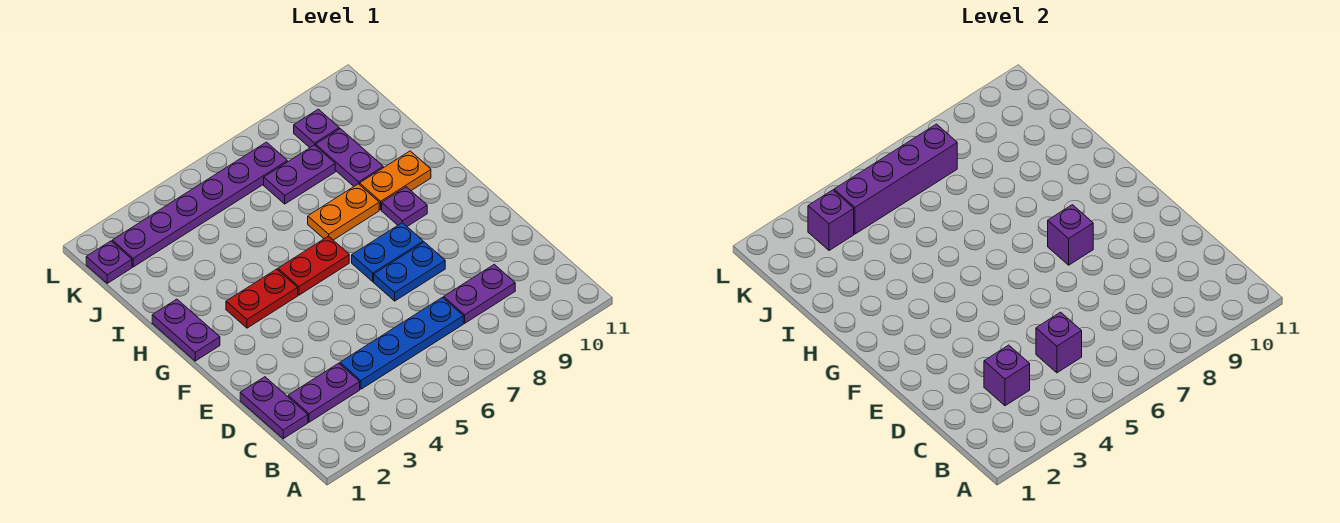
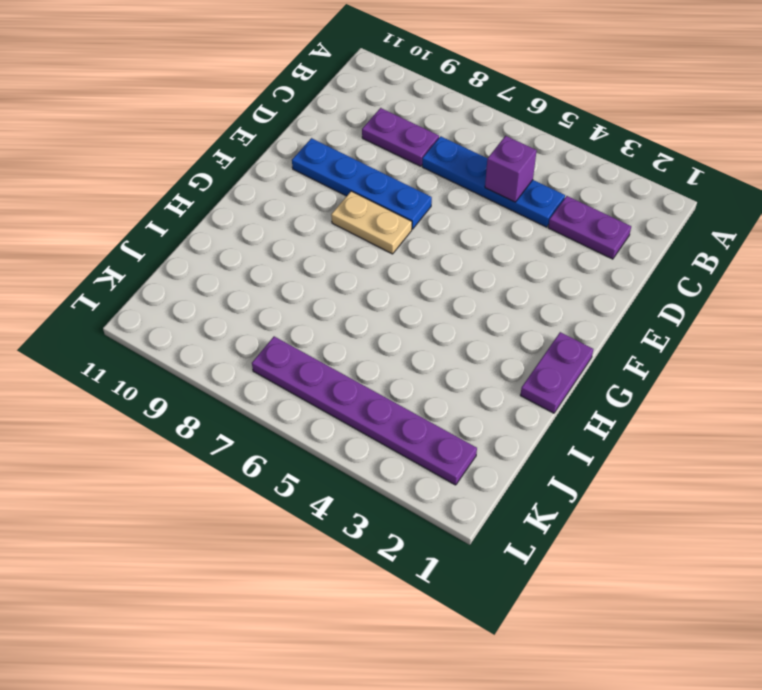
blue 1x4 plate [292,138,432,229] -> blue 1x2 plate [374,242,445,301]
tan 1x2 plate [331,191,412,254] -> blue 1x2 plate [352,223,423,282]
none -> purple 1x2 plate [240,377,308,439]
none -> red 1x2 plate [226,269,298,328]
none -> red 1x2 plate [278,236,349,295]

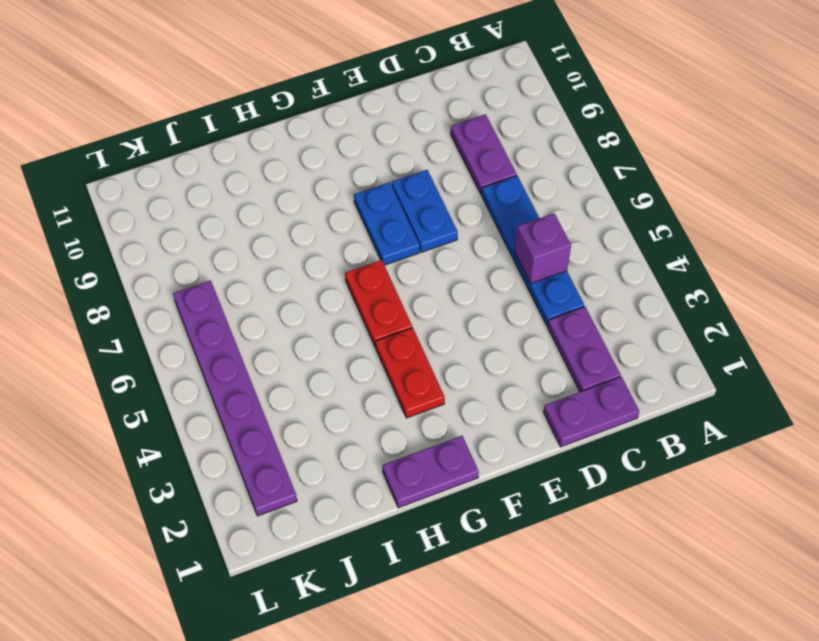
none -> purple 1x1 plate [382,187,427,226]
none -> orange 1x2 plate [308,184,379,240]
none -> orange 1x2 plate [360,151,431,210]

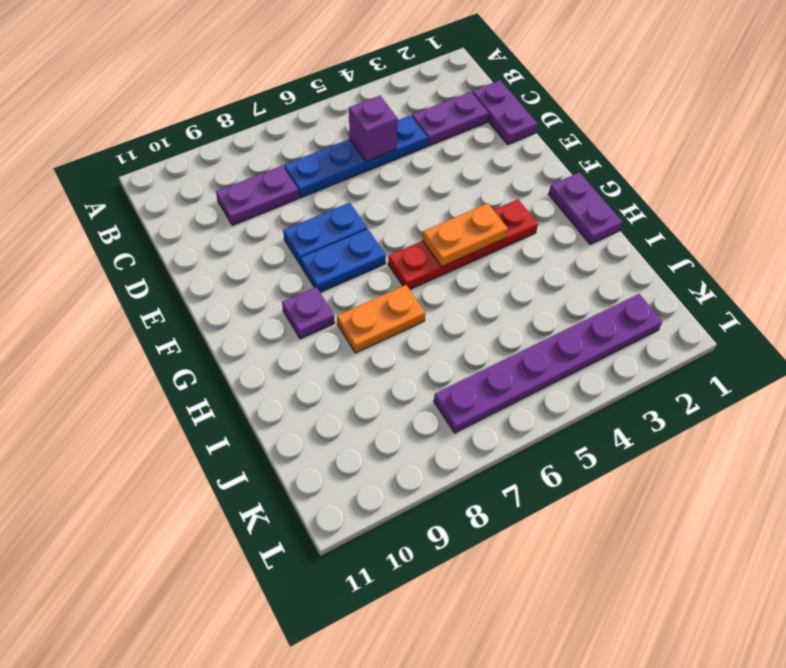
orange 1x2 plate [422,203,508,267] -> orange 1x2 plate moved to [360,151,431,210]
none -> purple 1x2 plate [316,129,383,186]
none -> purple 1x2 plate [264,145,335,204]
none -> purple 1x1 plate [86,241,132,283]

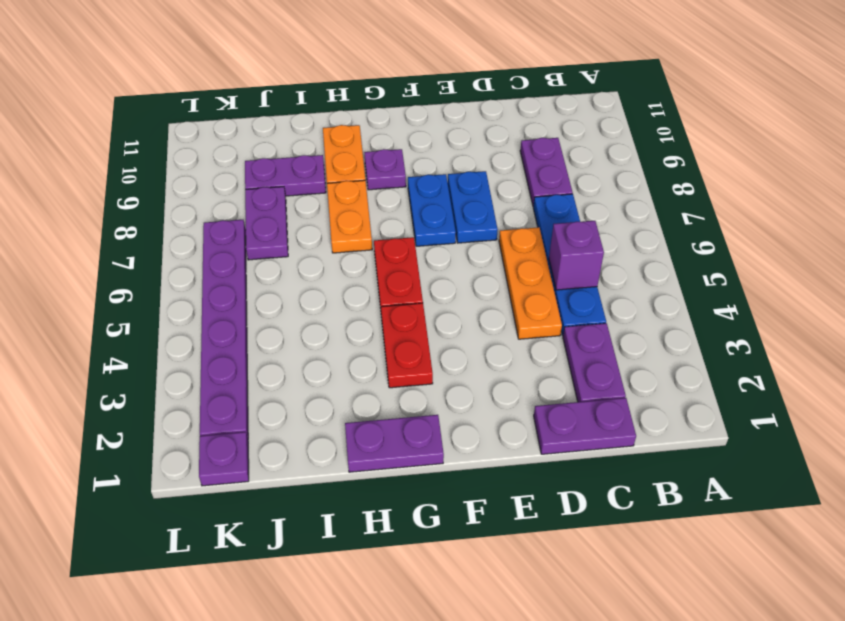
orange 1x3 plate [499,227,562,339] -> none
none -> purple 1x1 plate [294,109,339,147]
none -> purple 1x1 brick [984,345,1030,406]
none -> purple 1x1 brick [1048,205,1093,265]

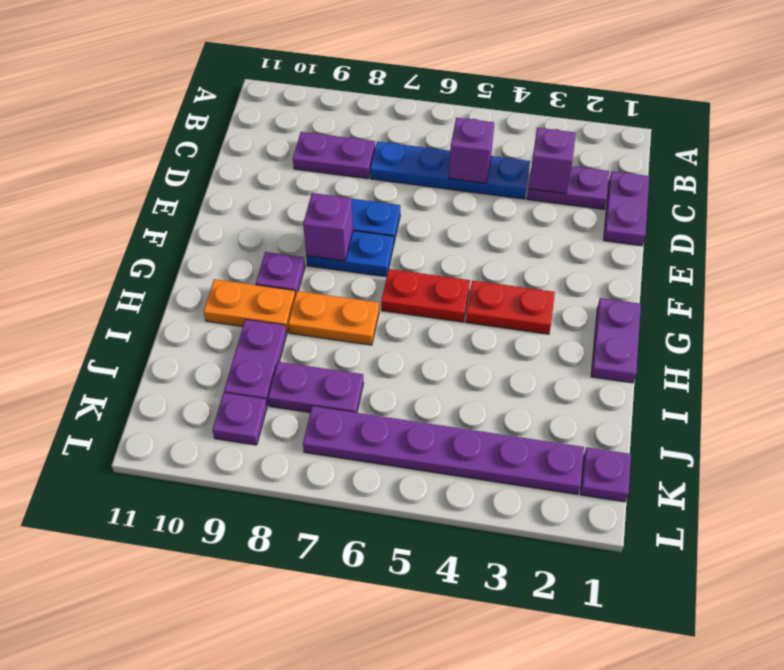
none -> purple 1x1 brick [808,190,854,250]
none -> purple 1x4 brick [834,124,957,234]

